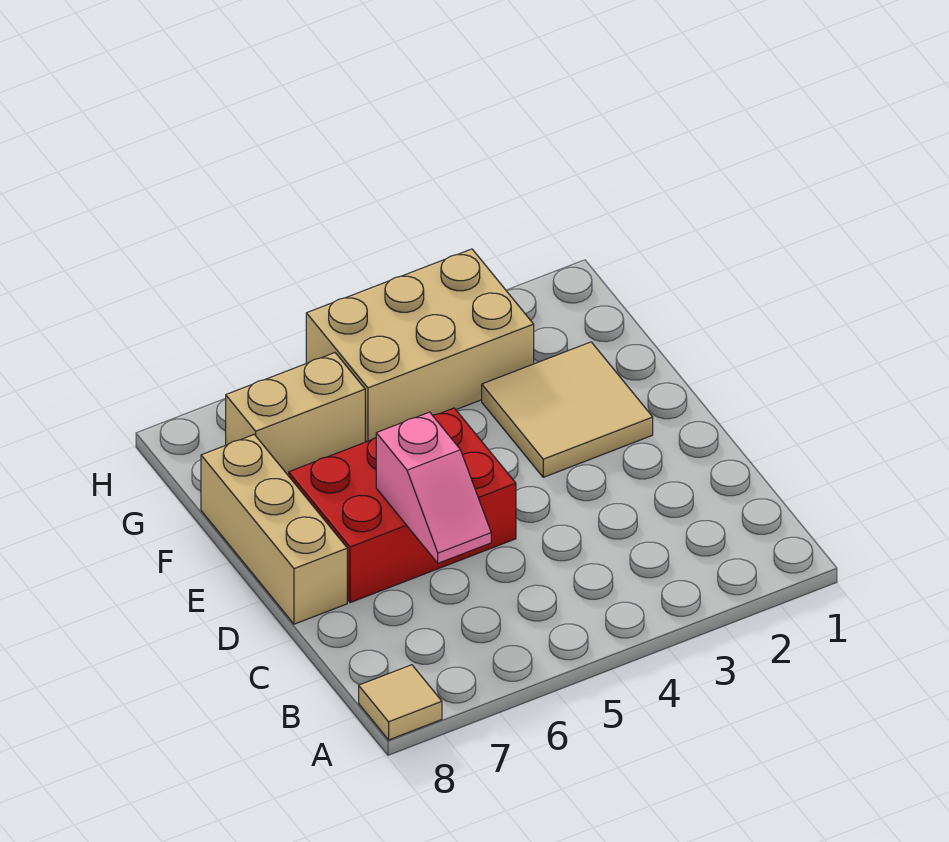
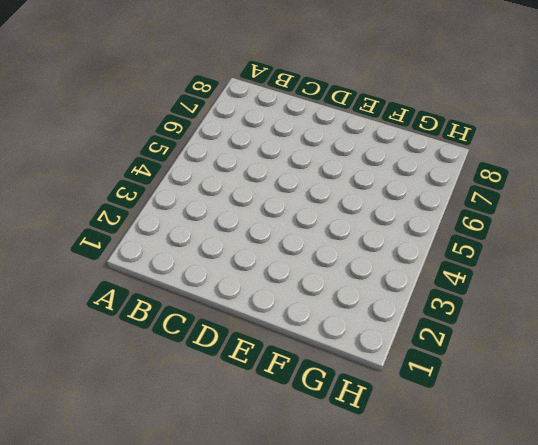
none -> tan 1x1 tile [359,665,442,740]
none -> red 2x3 brick [289,408,516,603]

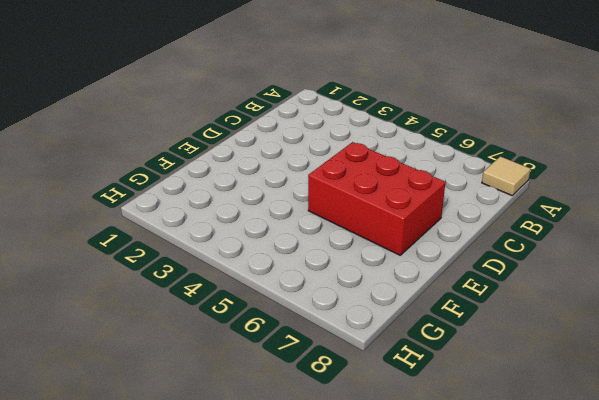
none -> tan 1x3 brick [201,434,347,624]
none -> tan 2x2 tile [482,342,653,477]

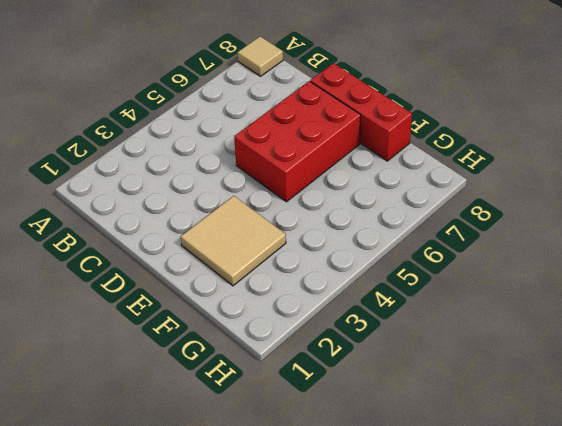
red 1x3 brick [310,63,412,161] -> tan 1x3 brick [201,434,347,624]
none -> tan 2x3 brick [306,249,534,442]
none -> tan 1x2 brick [226,353,365,475]

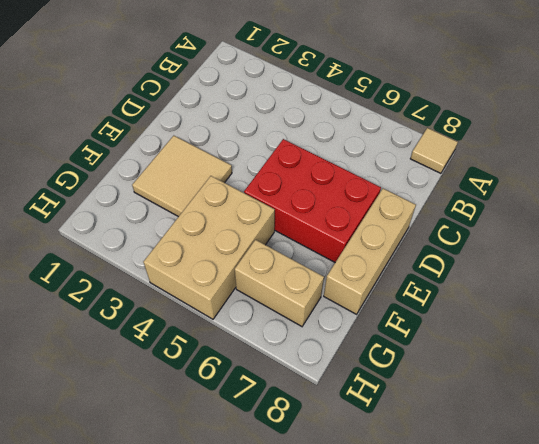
tan 2x3 brick [143,176,275,319] -> tan 2x3 brick turned to [306,249,534,442]
none -> pink 1x2 slope [376,412,491,563]

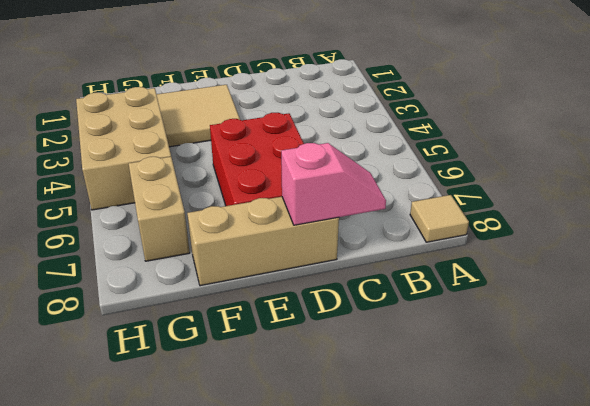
pink 1x2 slope [281,143,386,225] -> pink 1x2 slope moved to [376,412,491,563]

